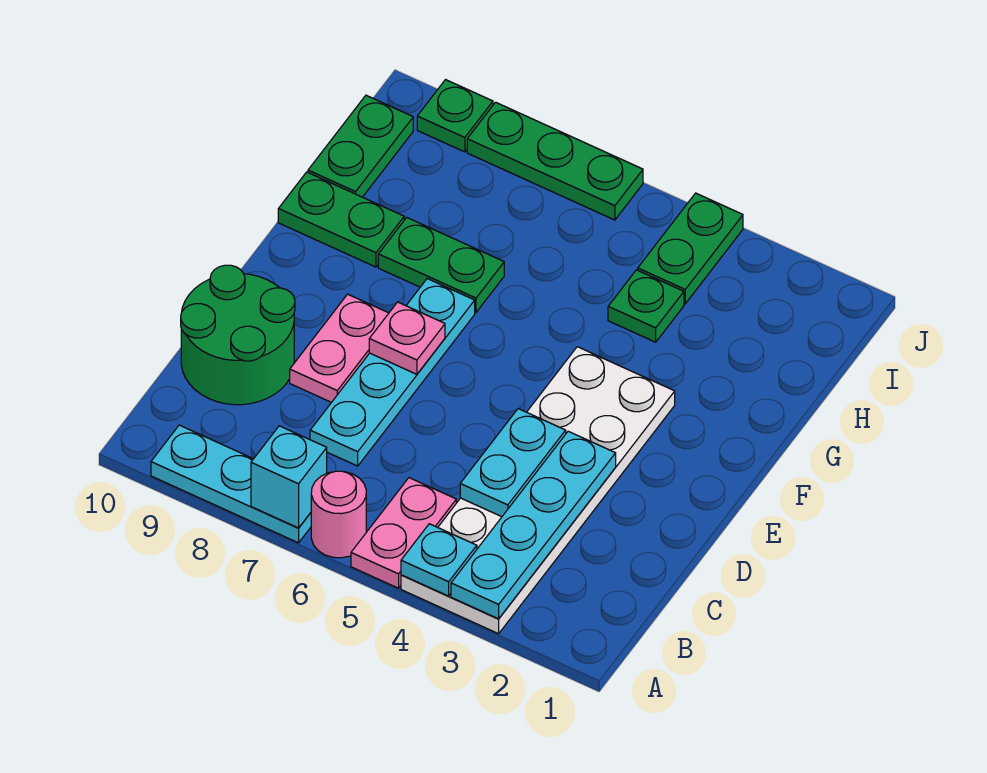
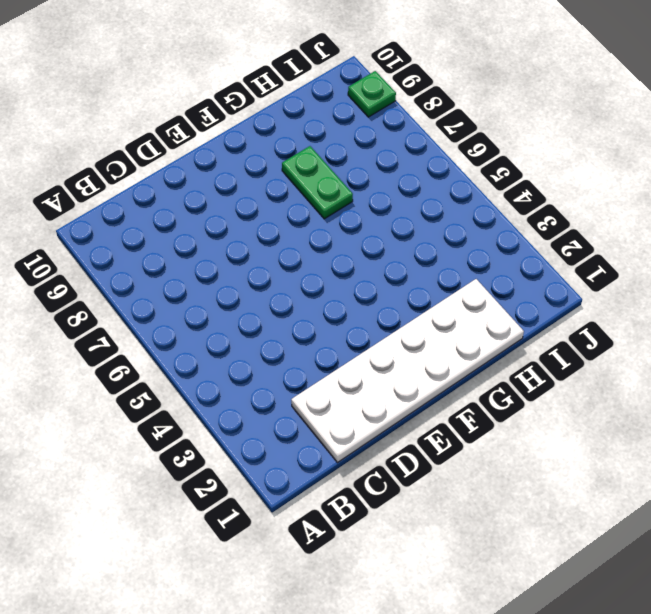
white 2x6 plate [291,279,524,462] -> white 2x6 plate moved to [401,347,675,634]
none -> pink 1x2 plate [351,478,456,588]
none -> pink 1x1 round brick [311,471,366,558]
none -> cyan 1x3 plate [151,425,311,543]

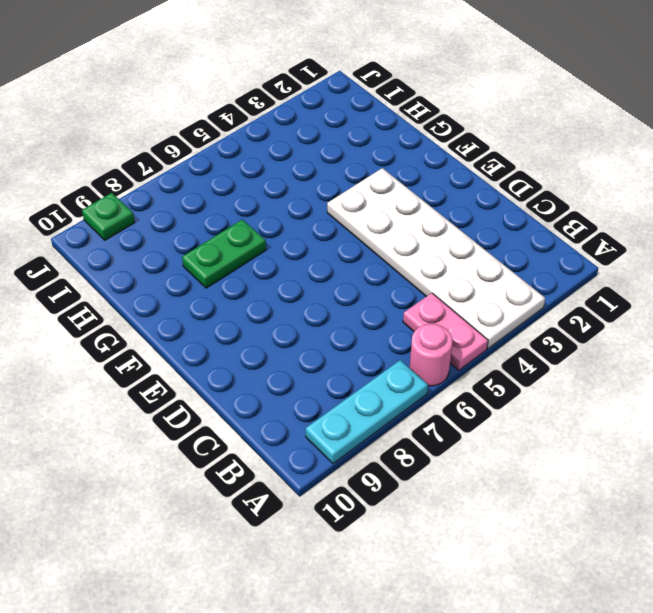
none -> cyan 1x4 plate [310,279,475,466]
none -> green 2x2 round brick [181,265,295,405]
none -> pink 1x2 plate [290,294,389,402]

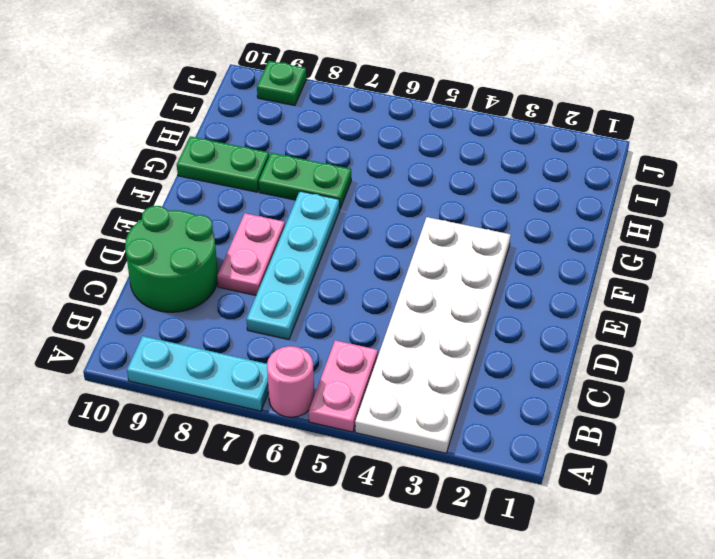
none -> green 1x1 plate [608,270,684,342]
none -> green 1x2 plate [308,95,413,197]
none -> green 1x2 plate [638,193,743,304]

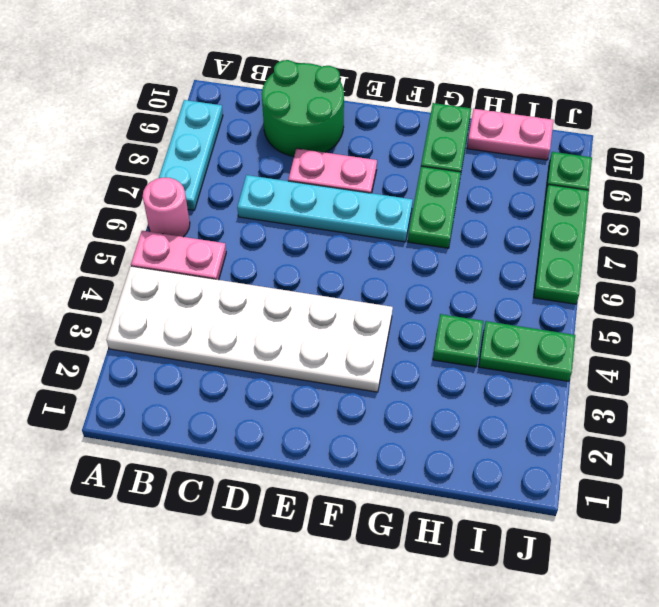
pink 1x2 plate [467,109,554,160] -> green 1x2 plate [308,95,413,197]
none -> cyan 1x4 plate [451,431,616,619]
none -> cyan 1x1 plate [401,524,477,596]
none -> cyan 1x1 brick [251,426,327,528]

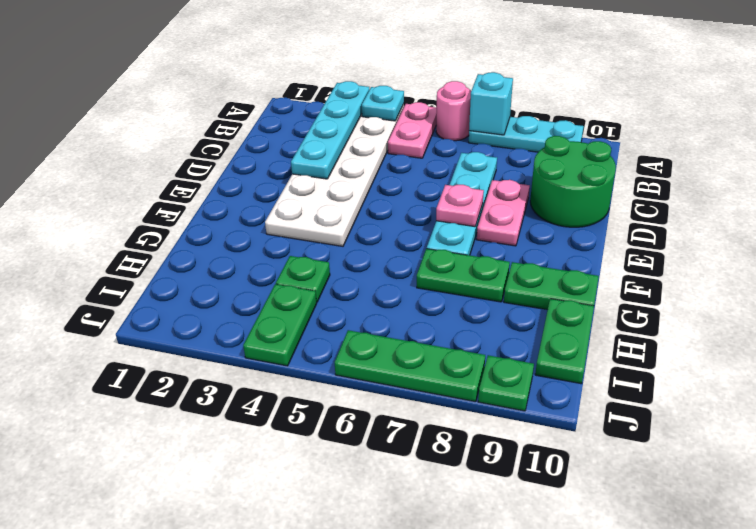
none -> cyan 1x2 plate [460,409,566,517]

